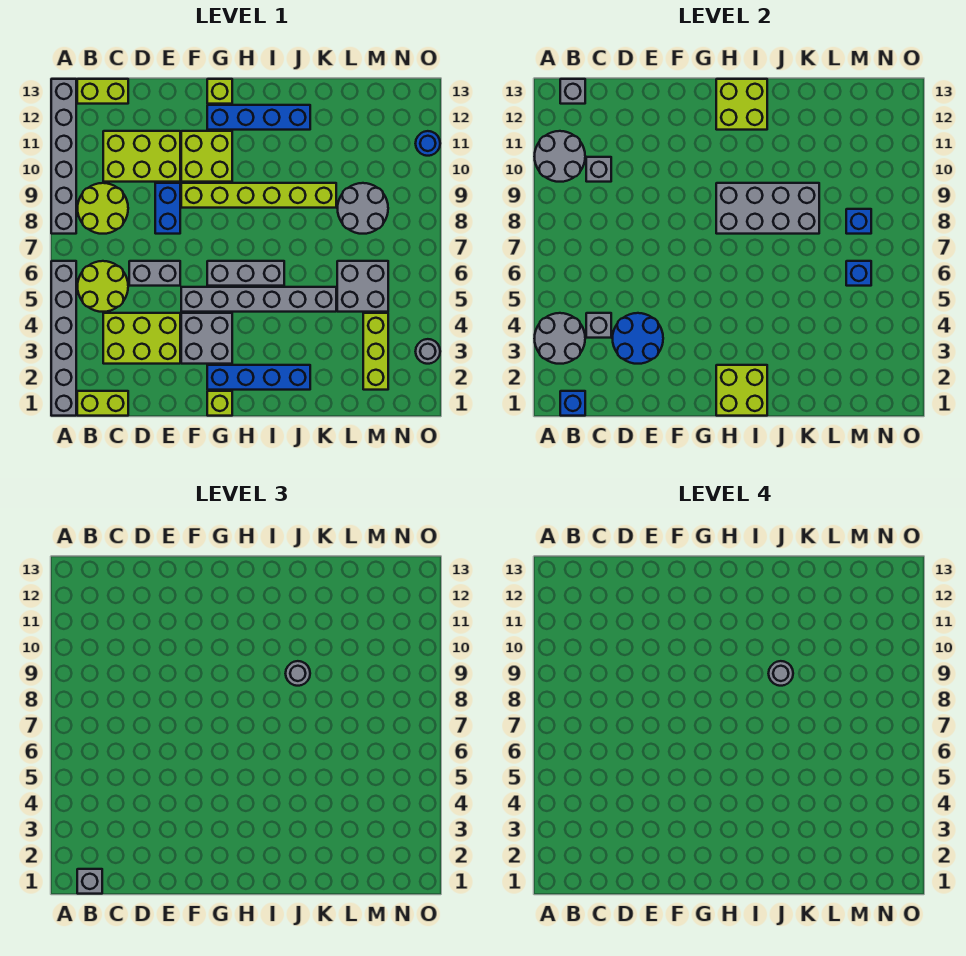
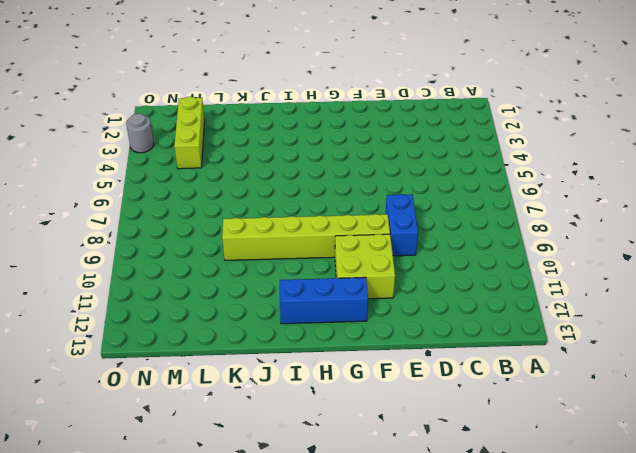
blue 1x3 brick [280,277,368,324] -> blue 1x4 brick [207,105,310,130]
none -> grey 1x6 brick [51,261,76,416]
none -> grey 1x6 brick [51,79,76,234]
none -> lime 1x2 brick [77,391,128,416]
none -> lime 2x2 round brick [78,261,128,312]

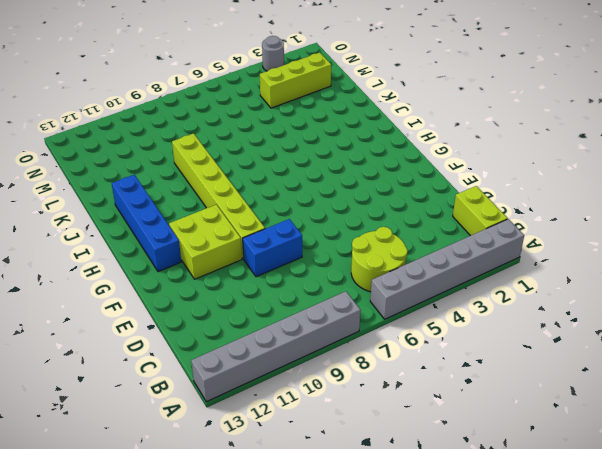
none -> lime 2x2 round brick [78,183,128,234]
none -> lime 1x2 brick [77,79,128,104]
none -> lime 2x3 brick [103,313,180,364]
none -> lime 2x3 brick [103,131,180,182]

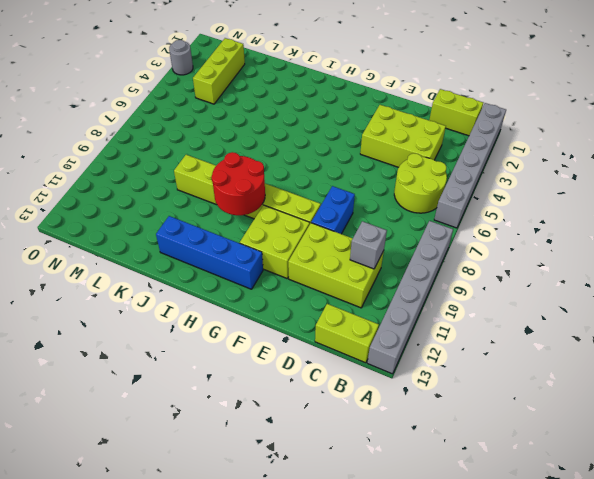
red 2x2 round brick [211,152,265,215] -> grey 2x4 brick [716,183,819,234]
none -> lime 2x2 round brick [78,183,128,234]
none -> grey 1x2 brick [129,261,180,286]
none -> grey 2x2 brick [181,313,232,364]
none -> grey 1x6 brick [181,287,336,312]

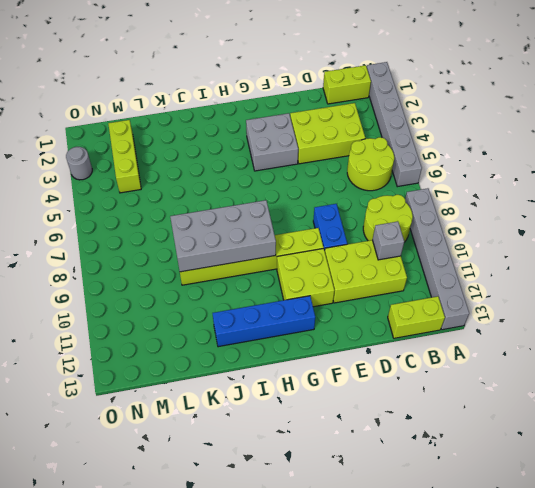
none -> grey 1x2 brick [129,261,180,286]
none -> grey 1x6 brick [181,287,336,312]
none -> lime 1x1 brick [207,391,232,416]
none -> blue 1x4 brick [207,365,310,390]

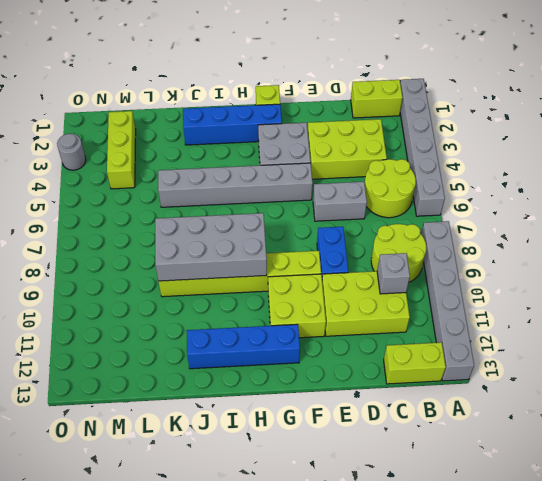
none -> grey 1x3 brick [207,261,284,286]
none -> lime 1x1 brick [207,79,232,104]
none -> grey 2x2 brick [337,261,388,312]
none -> grey 2x2 round brick [338,183,388,234]

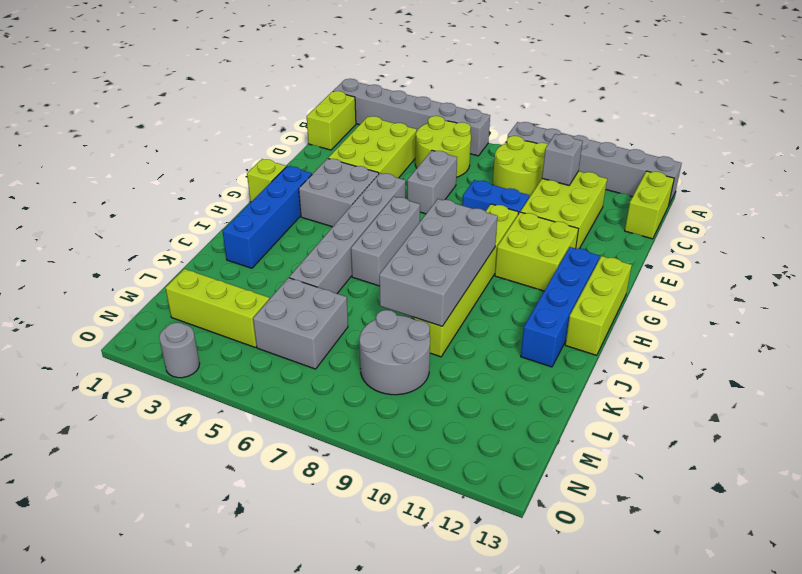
lime 1x3 brick [565,256,632,355] -> lime 1x1 brick [207,79,232,104]
none -> blue 1x1 round brick [416,131,440,156]
none -> grey 2x2 round brick [535,313,585,364]
none -> grey 2x2 round brick [535,131,585,182]
none -> blue 1x1 brick [560,391,585,416]

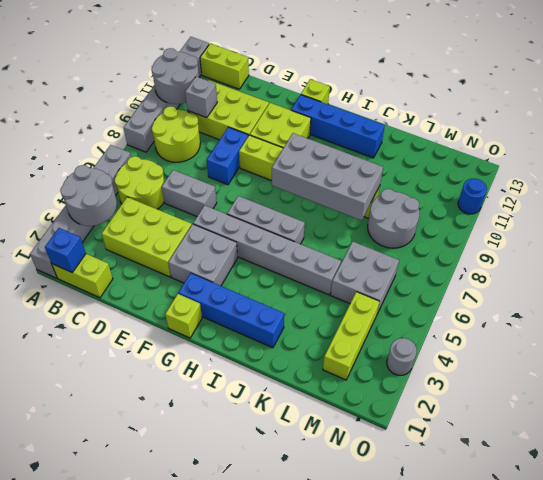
none -> grey 1x1 brick [560,79,585,104]
none -> grey 1x1 brick [586,313,611,338]
none -> blue 2x2 round brick [613,313,663,364]
none -> lime 2x2 brick [716,365,767,416]

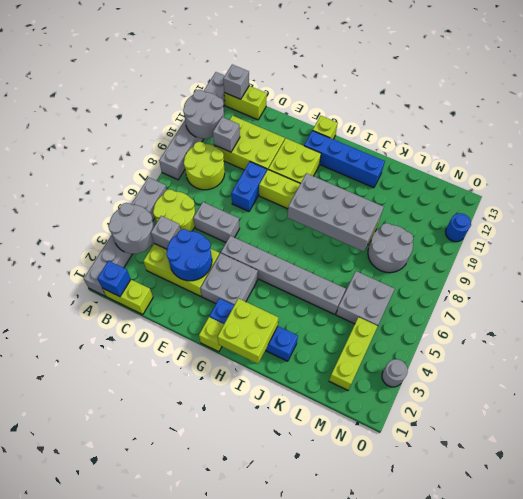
none -> grey 1x3 brick [207,261,284,286]
none -> lime 2x2 brick [716,79,767,130]
none -> blue 1x1 brick [846,261,871,286]
none -> blue 1x1 brick [846,209,871,234]

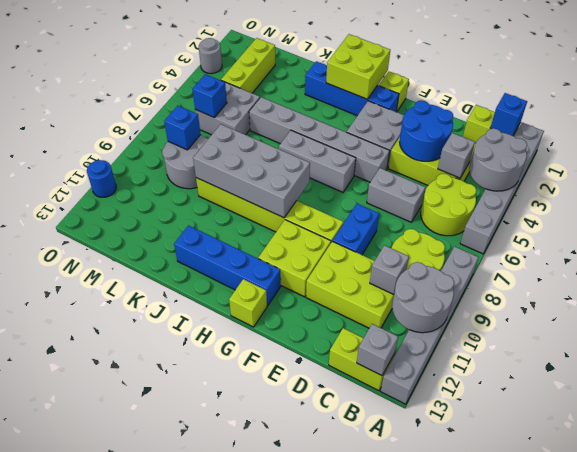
none -> lime 2x2 brick [716,79,767,130]
none -> grey 1x1 brick [77,869,102,894]
none -> grey 1x1 round brick [286,661,310,686]
none -> grey 1x1 round brick [769,661,793,686]

